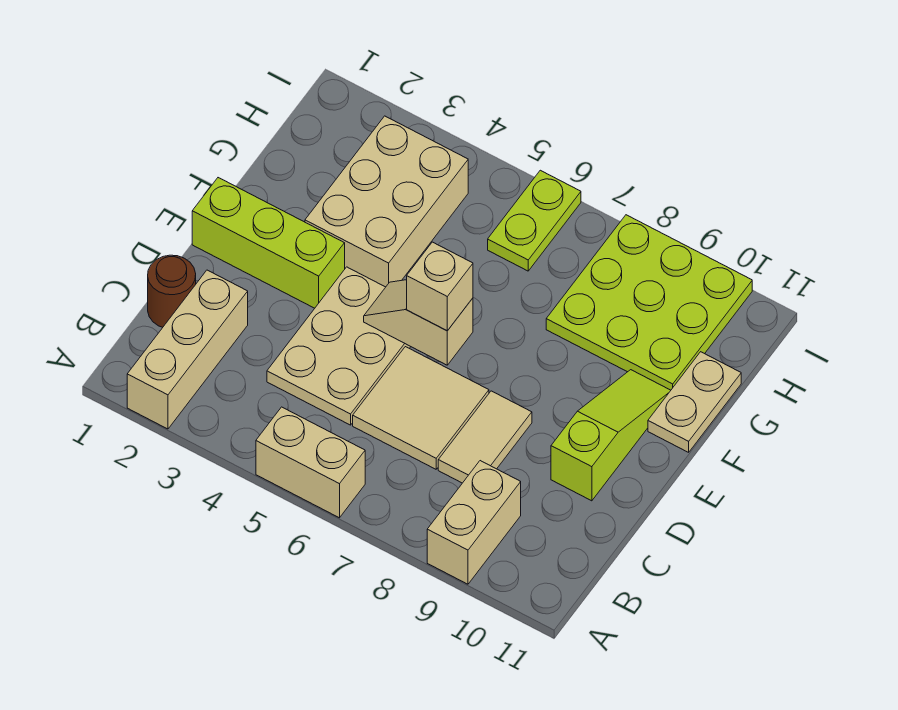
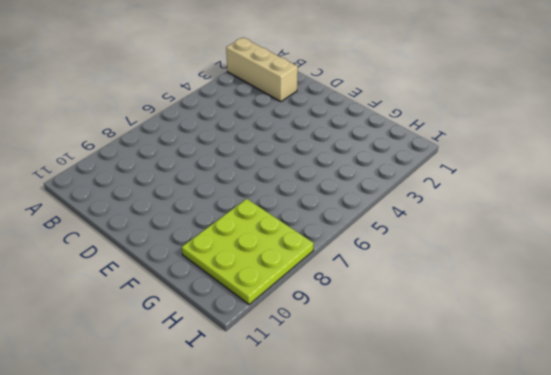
none -> tan 1x2 brick [256,407,365,518]
none -> tan 1x2 brick [427,461,521,584]
none -> brown 1x1 round brick [148,255,196,327]

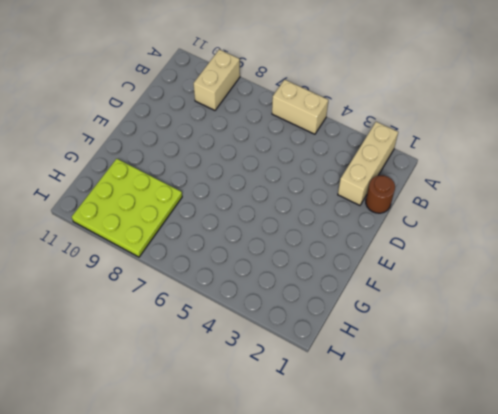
none -> tan 2x3 plate [267,267,411,425]
none -> tan 2x2 tile [353,347,489,469]
none -> tan 1x2 tile [438,391,532,483]

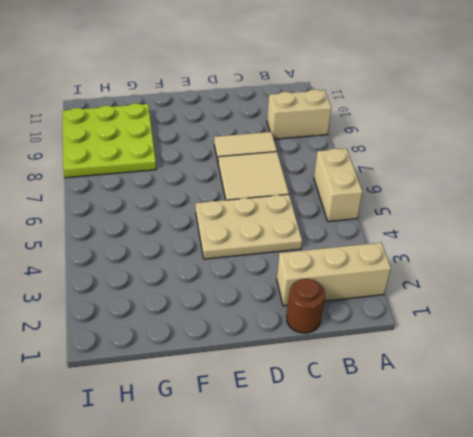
none -> lime 1x3 slope [551,370,671,501]
none -> lime 1x3 brick [192,178,345,308]
none -> tan 2x3 brick [305,116,468,287]

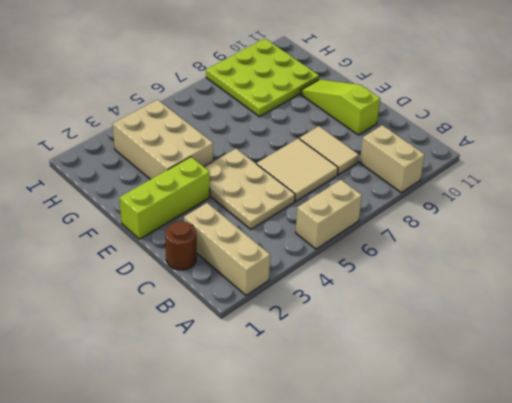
none -> tan 1x2 plate [648,352,741,452]
none -> lime 1x2 plate [488,170,581,271]
none -> tan 1x2 slope [364,280,473,365]

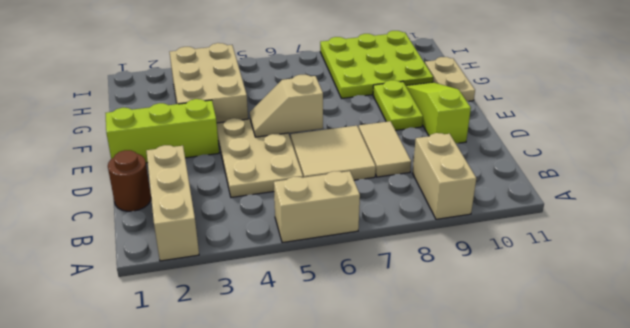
lime 1x2 plate [373,80,423,130] -> lime 1x2 plate moved to [488,170,581,271]
none -> tan 1x1 brick [407,242,473,331]

